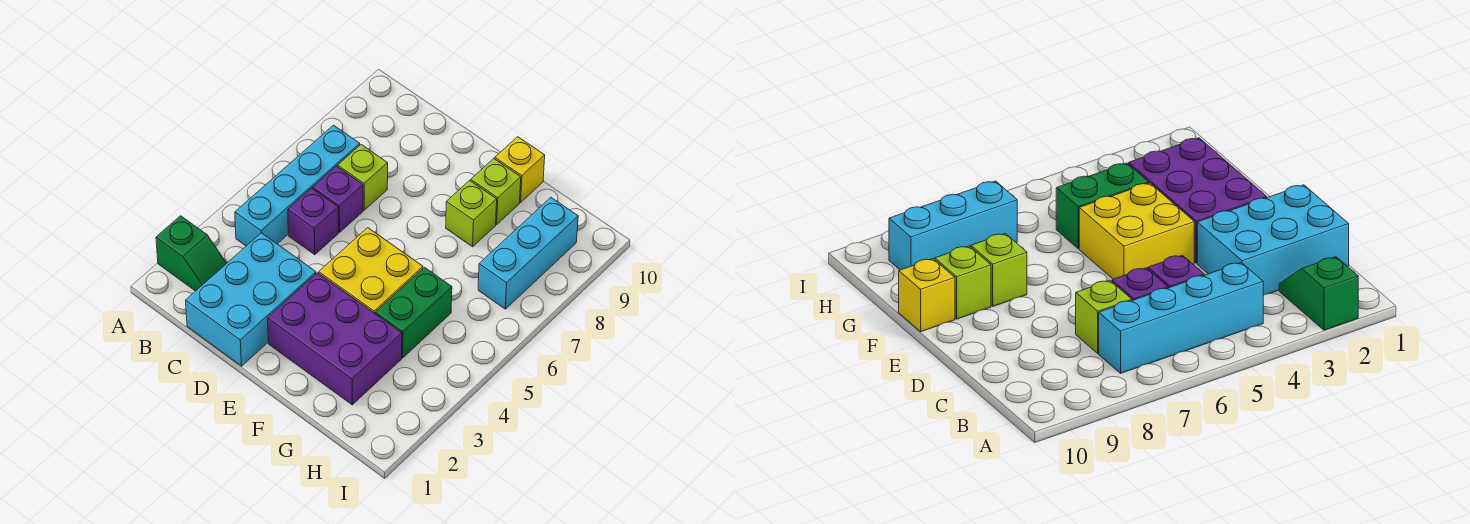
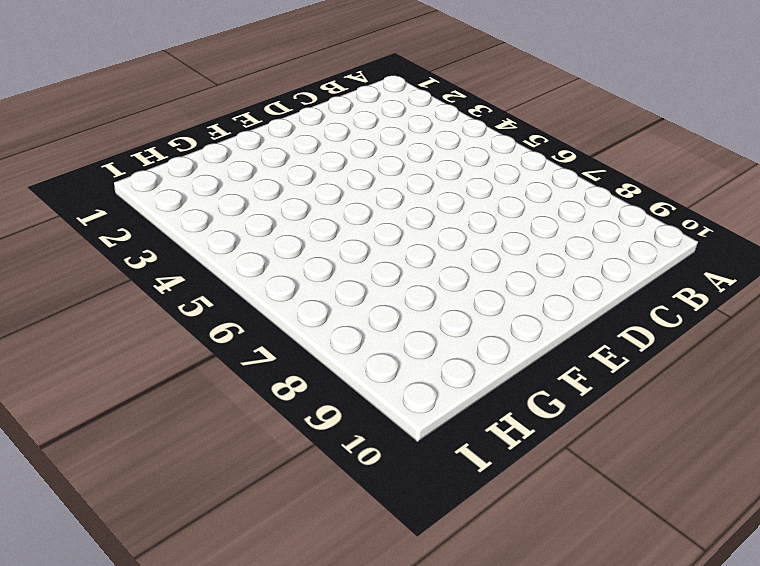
none -> green 1x2 slope [156,216,227,291]
none -> cyan 1x4 brick [235,125,360,246]
none -> cyan 2x3 brick [186,233,316,366]

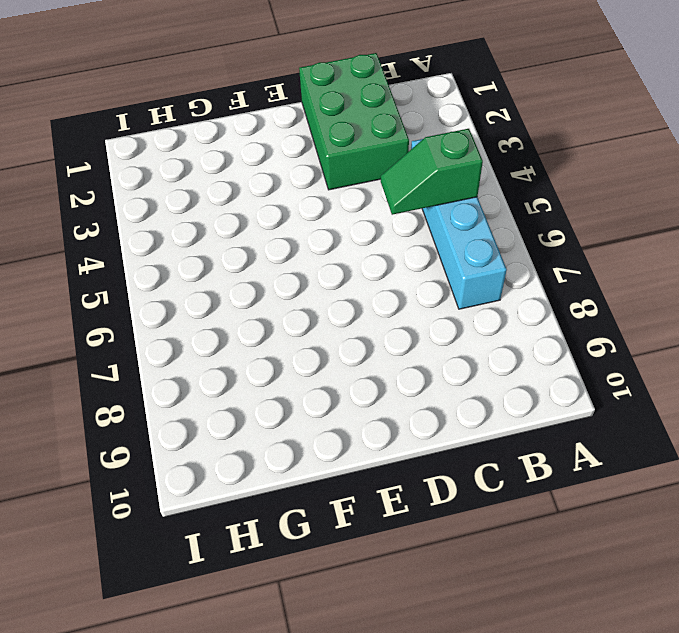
green 1x2 slope [381,129,483,215] -> green 1x2 slope moved to [156,216,227,291]
green 2x3 brick [299,53,409,190] -> cyan 2x3 brick [186,233,316,366]
none -> purple 1x1 brick [288,188,338,255]
none -> purple 1x1 brick [313,166,363,232]
none -> lime 1x1 brick [338,145,388,210]

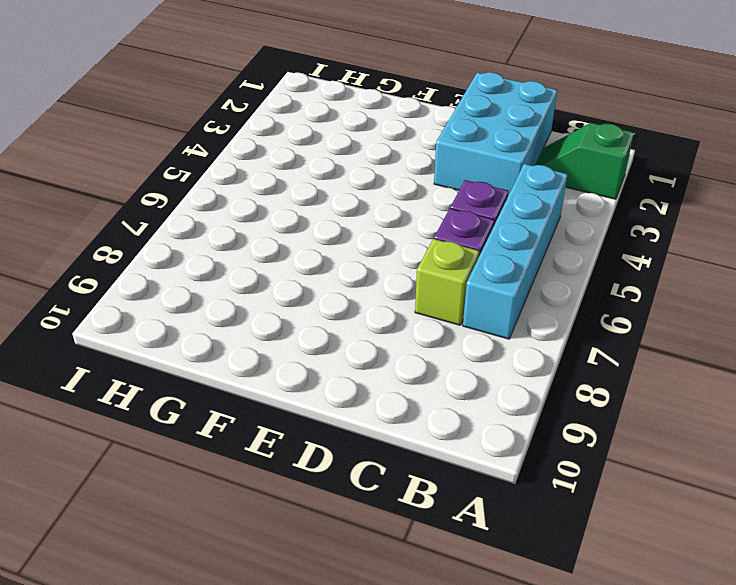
none -> purple 2x3 brick [268,273,402,405]
none -> yellow 2x2 brick [319,228,423,314]
none -> lime 1x1 brick [446,180,497,247]

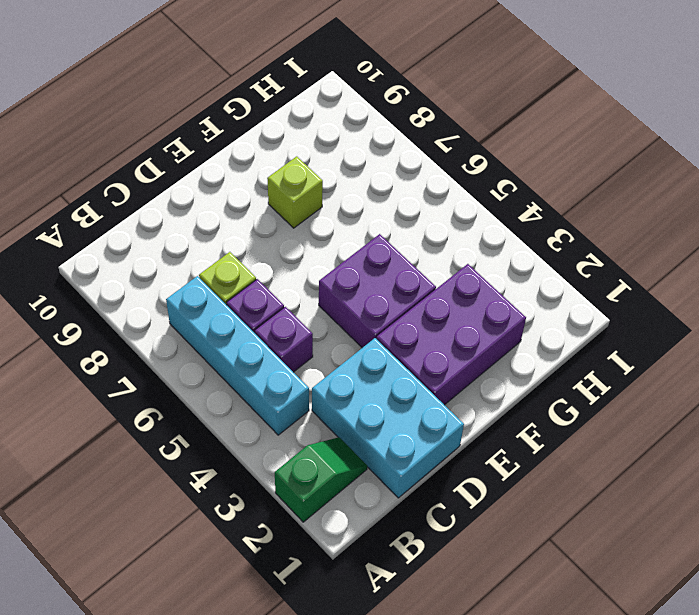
purple 2x2 brick [319,234,436,348] -> yellow 2x2 brick [319,228,423,314]
none -> lime 1x1 brick [471,159,521,224]
none -> yellow 1x1 brick [495,137,545,202]
none -> green 1x2 brick [376,268,452,358]

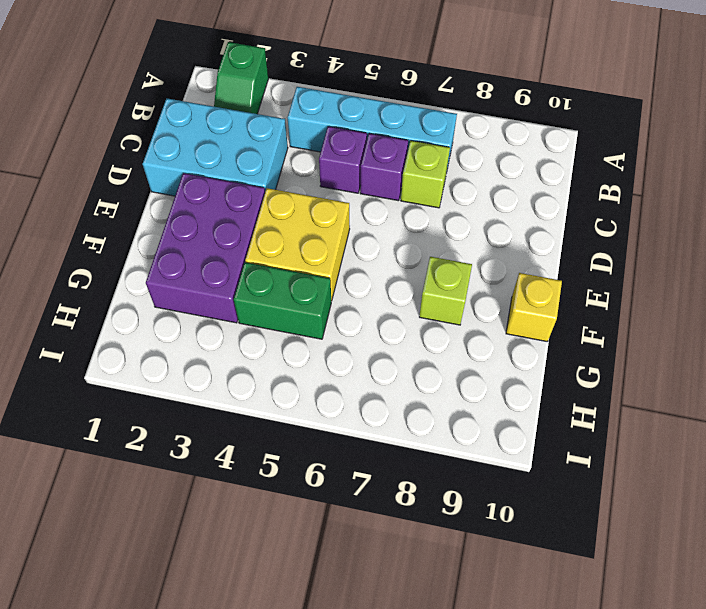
none -> lime 1x1 brick [471,159,521,224]
none -> cyan 1x3 brick [478,198,578,309]

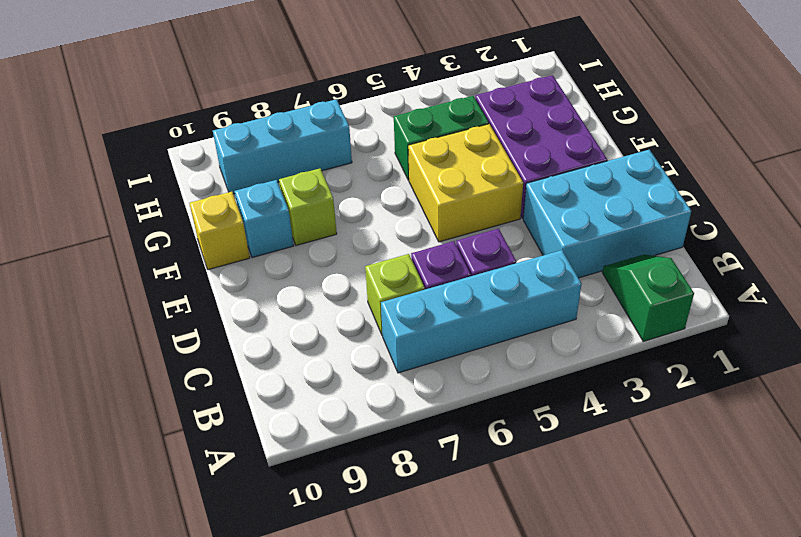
cyan 1x1 brick [234,180,294,258] -> lime 1x1 brick [471,159,521,224]

